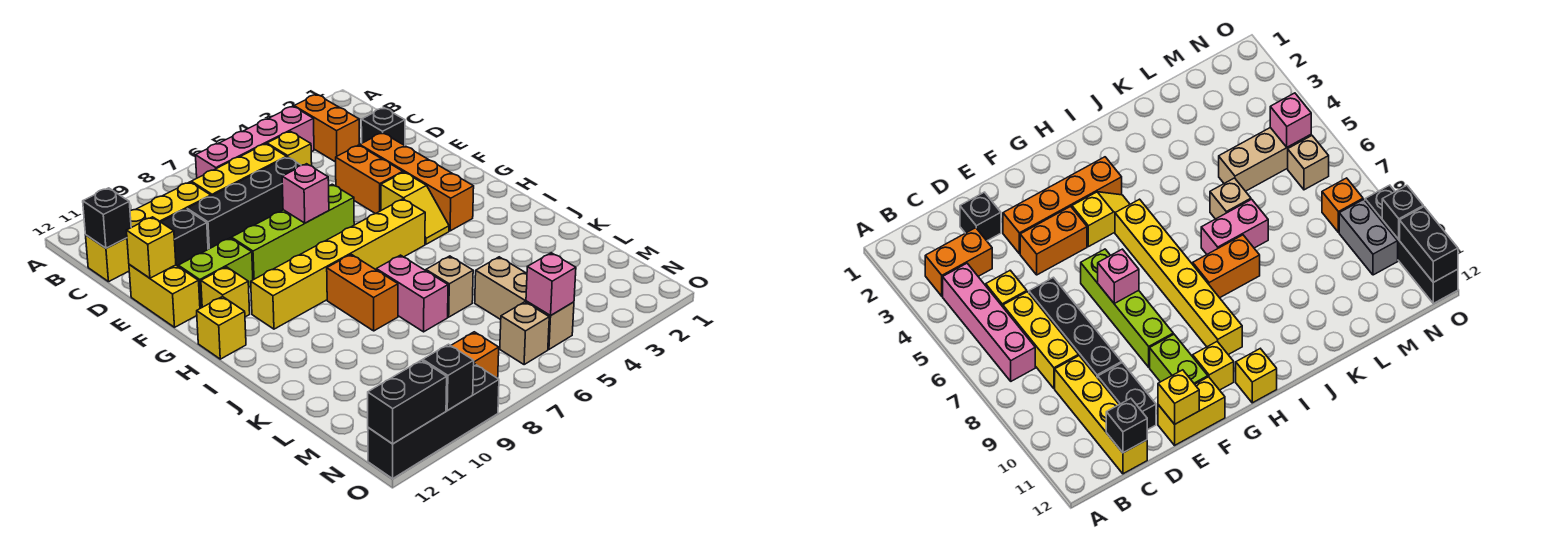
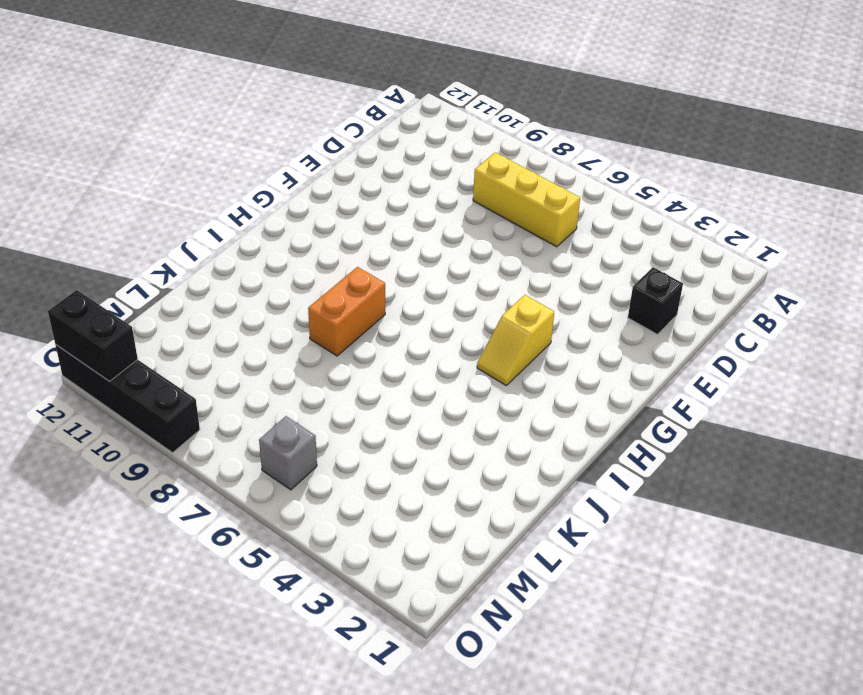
grey 1x1 brick [259,416,317,490] -> tan 1x1 brick [500,302,549,365]
none -> orange 1x2 brick [294,94,359,162]
none -> pink 1x4 brick [196,106,314,178]
none -> yellow 1x1 brick [267,131,312,166]
none -> yellow 1x4 brick [86,182,211,282]

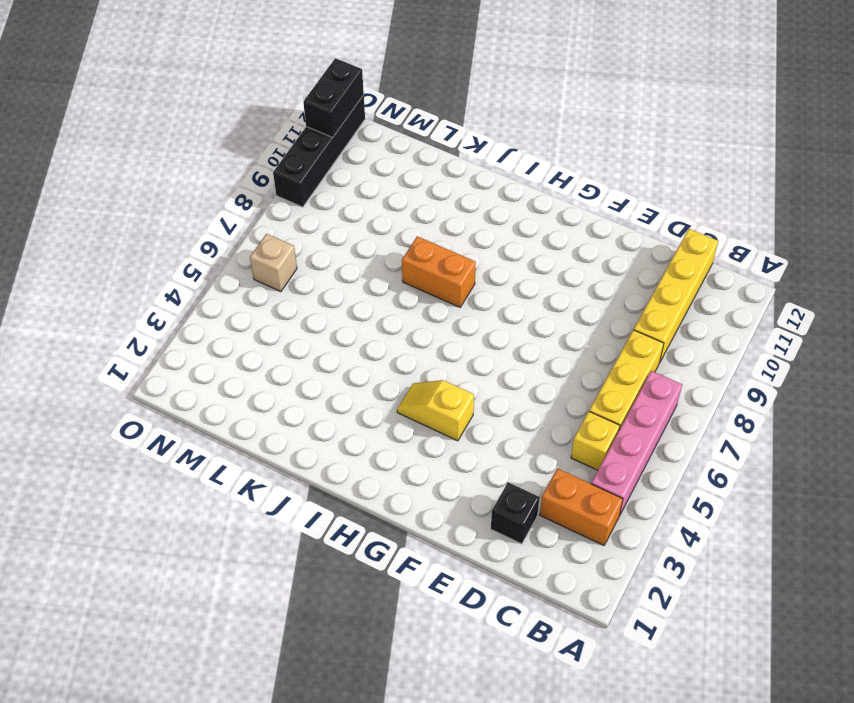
none -> black 1x4 brick [187,157,301,249]
none -> black 1x2 brick [161,209,208,266]
none -> orange 1x4 brick [360,133,474,231]
none -> orange 1x2 brick [336,145,403,214]

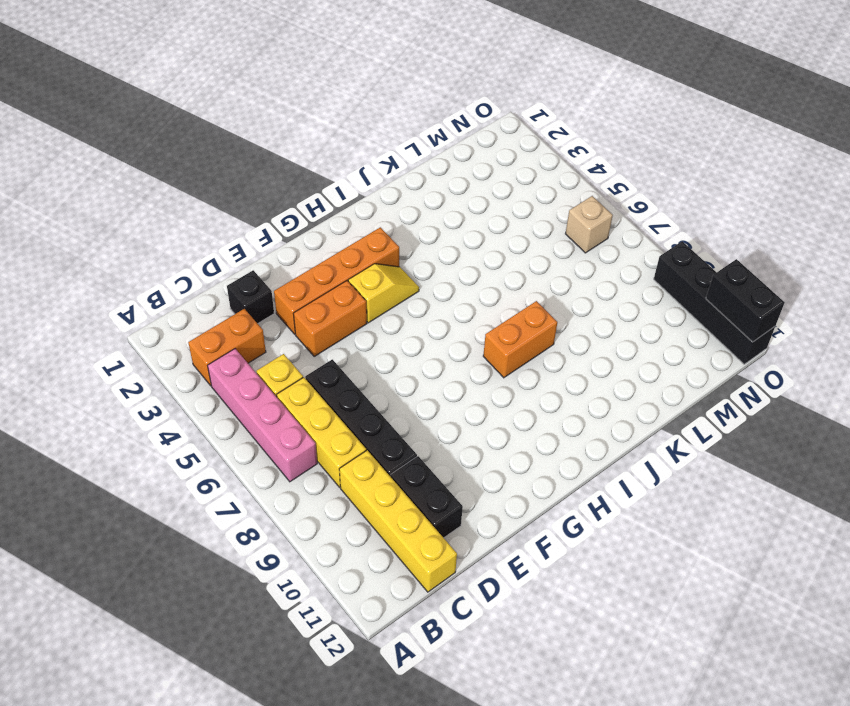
none -> yellow 1x2 brick [129,265,200,327]
none -> lime 1x4 brick [232,184,354,280]
none -> lime 1x2 brick [178,238,253,308]
none -> yellow 1x1 brick [201,267,250,317]

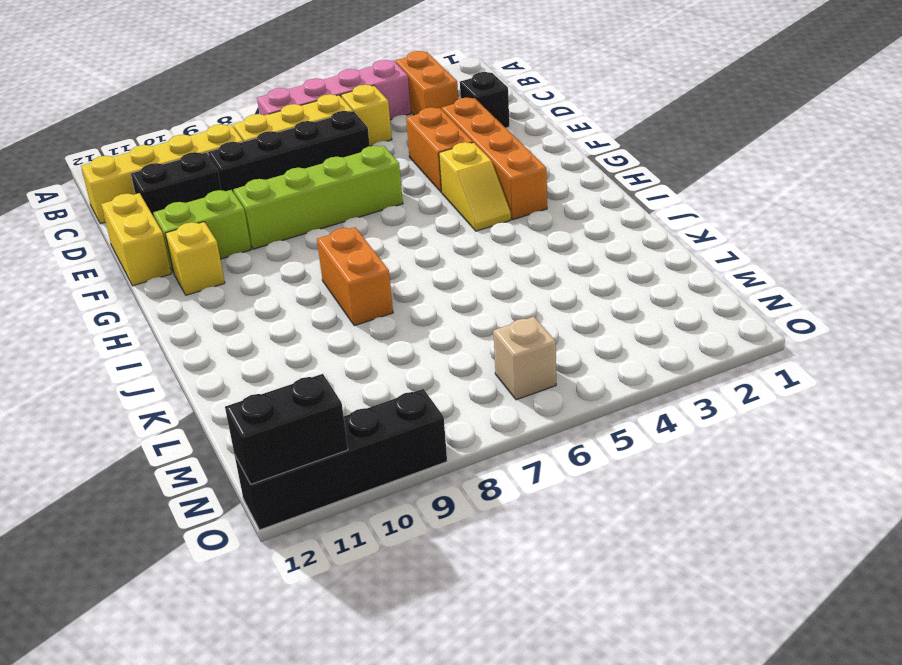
none -> yellow 1x6 brick [251,199,425,329]
none -> yellow 1x1 brick [197,297,246,359]
none -> pink 1x2 brick [376,255,448,332]
none -> tan 1x1 brick [426,256,473,317]

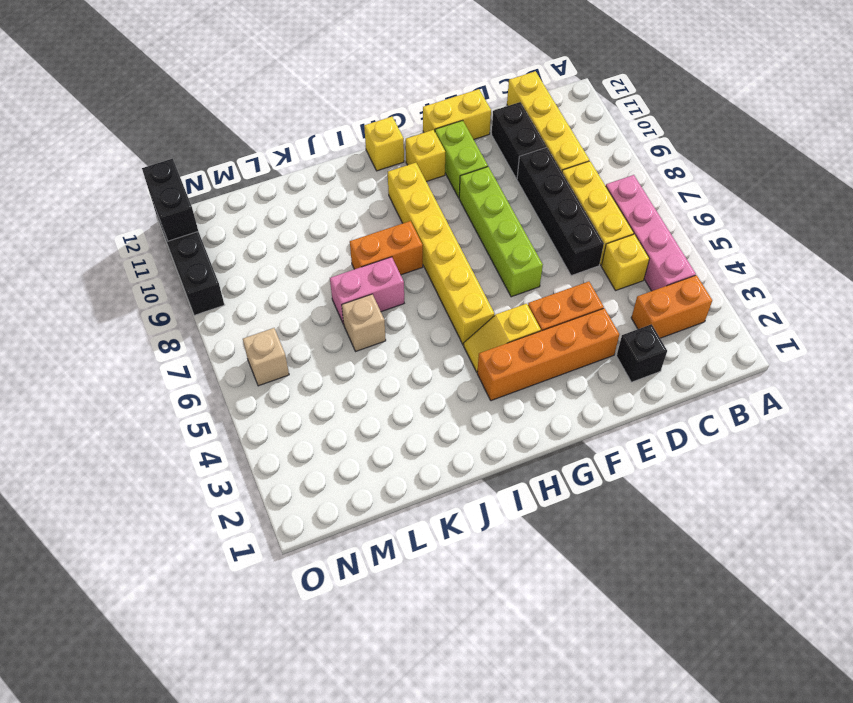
none -> tan 1x3 brick [475,257,574,349]
none -> orange 1x1 brick [451,332,499,378]
none -> grey 1x2 brick [1339,199,1398,275]
none -> black 1x1 brick [83,188,131,248]

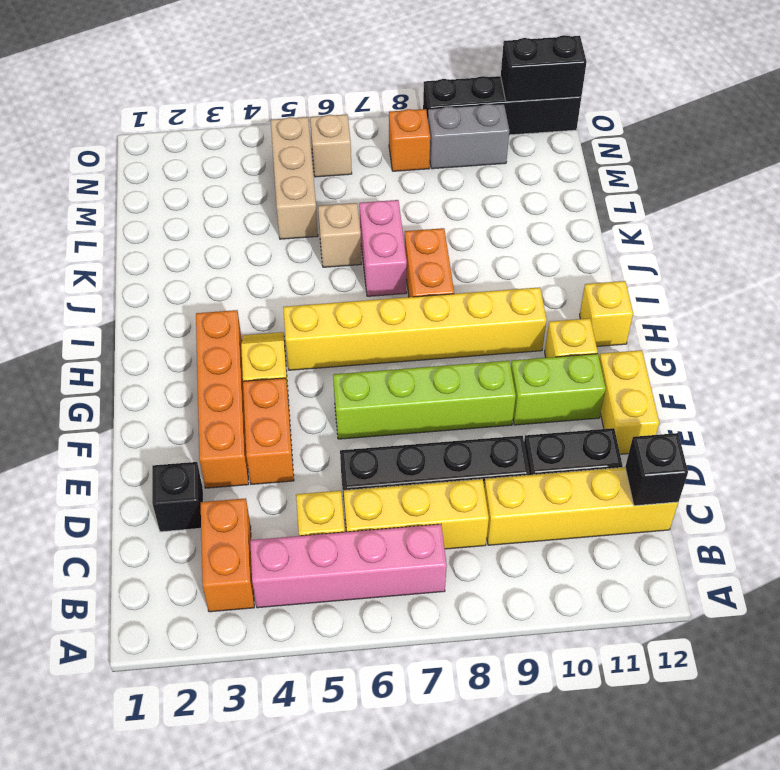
none -> yellow 1x1 brick [126,217,176,278]
none -> pink 1x1 brick [282,164,329,223]
none -> pink 1x1 brick [526,253,576,316]
none -> black 1x1 brick [423,344,474,411]

